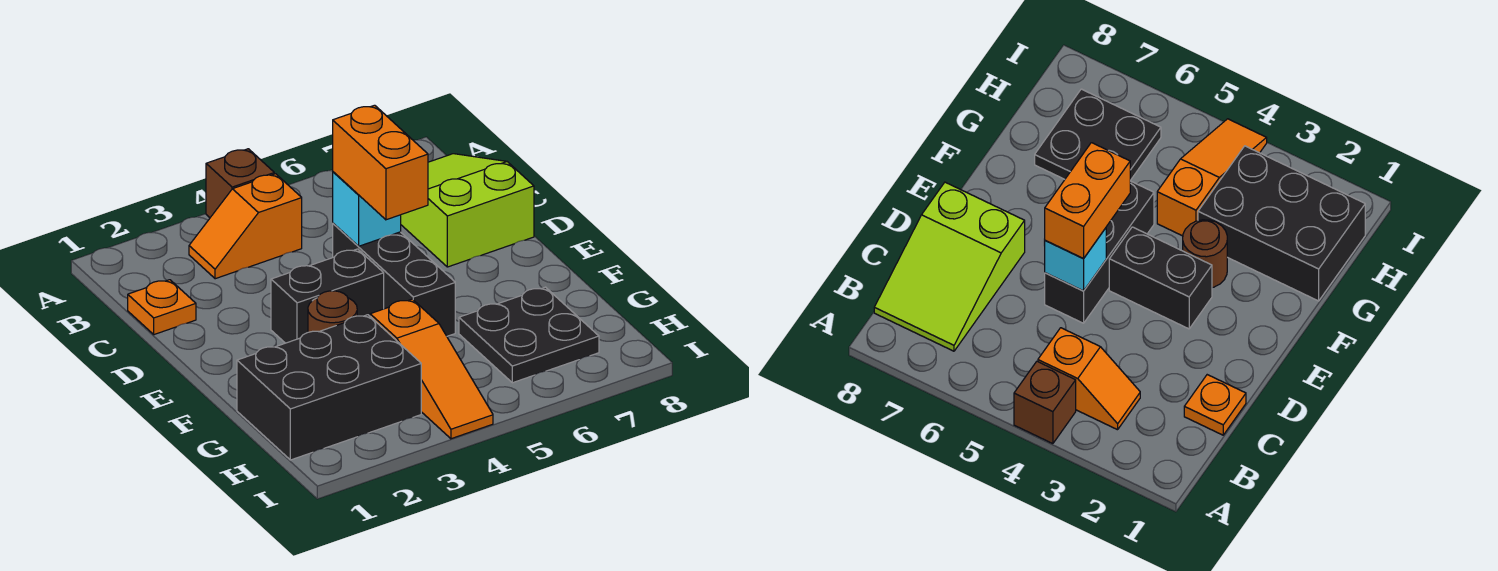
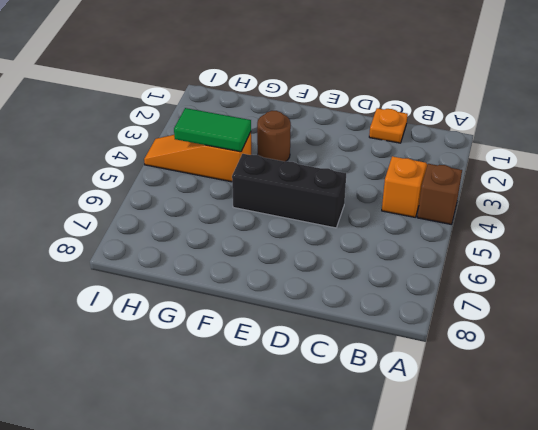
green 1x2 tile [174,108,251,152] -> none
none -> lime 2x3 slope [401,154,534,267]
none -> black 1x2 brick [271,249,384,343]
none -> black 2x3 brick [237,315,421,460]

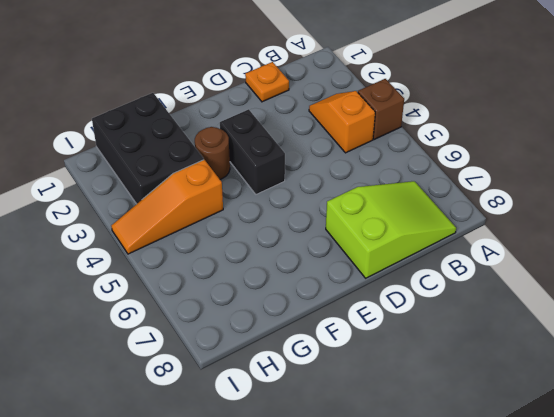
none -> black 1x3 brick [333,223,455,336]
none -> black 2x2 plate [459,287,599,383]
none -> cyan 1x1 brick [333,172,401,246]

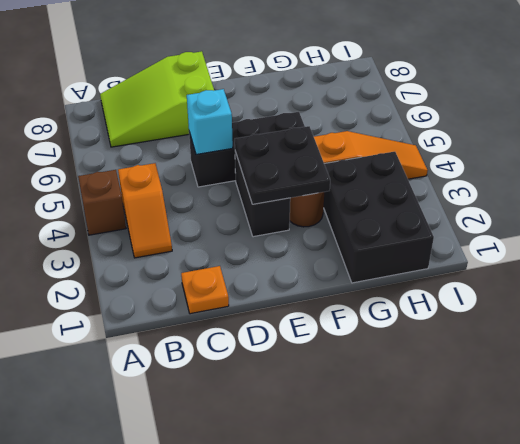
black 2x2 plate [235,126,330,204] -> black 2x2 plate moved to [459,287,599,383]
none -> orange 1x2 brick [333,105,428,220]

